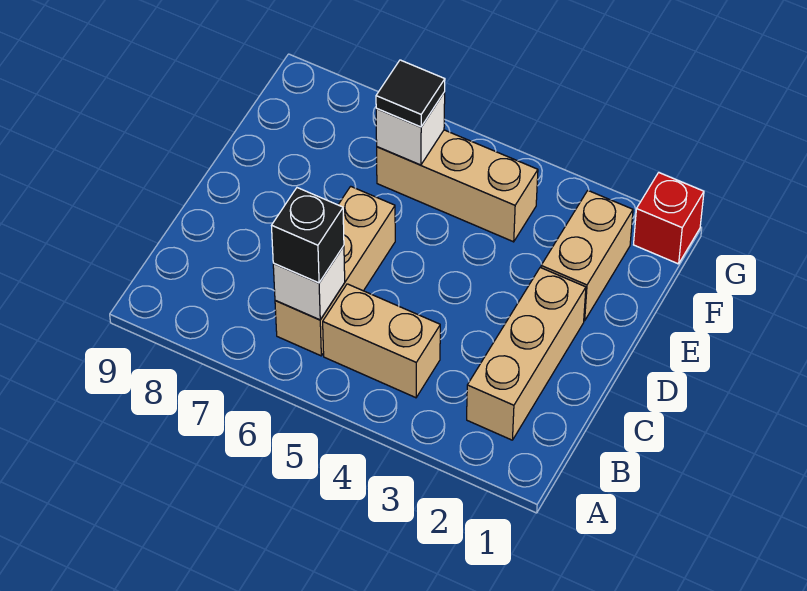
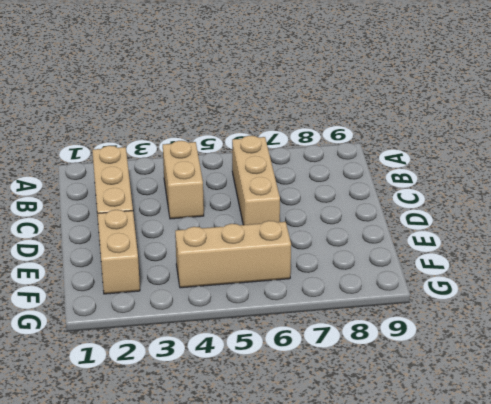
tan 1x2 brick [163,141,204,219] -> tan 1x2 brick turned to [323,284,440,398]
none -> red 1x1 brick [634,173,704,264]
none -> white 1x1 brick [273,246,345,320]

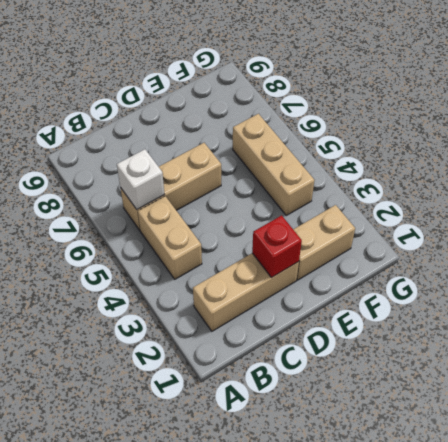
red 1x1 brick [252,215,302,278] -> red 1x1 brick moved to [634,173,704,264]
none -> white 1x1 brick [376,92,445,165]
none -> black 1x1 brick [271,188,344,283]

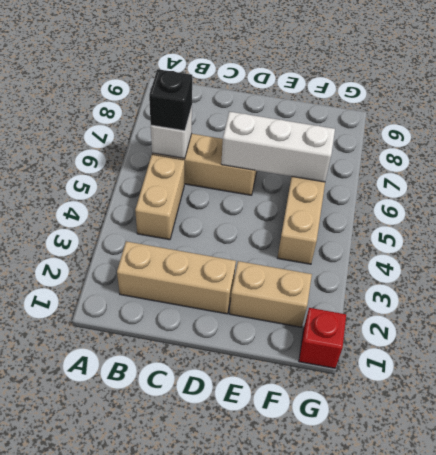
white 1x3 brick [221,112,335,182] -> white 1x1 brick [376,92,445,165]
none -> black 1x1 tile [376,60,445,127]

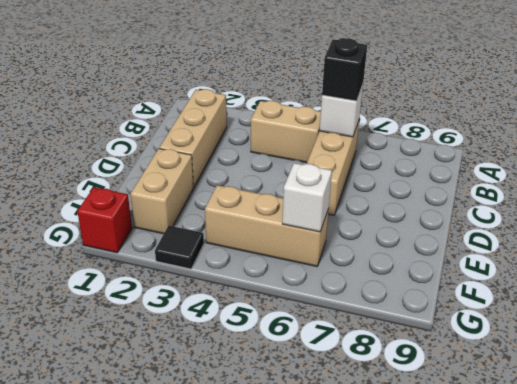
black 1x1 tile [155,226,204,269] -> black 1x1 tile moved to [376,60,445,127]

